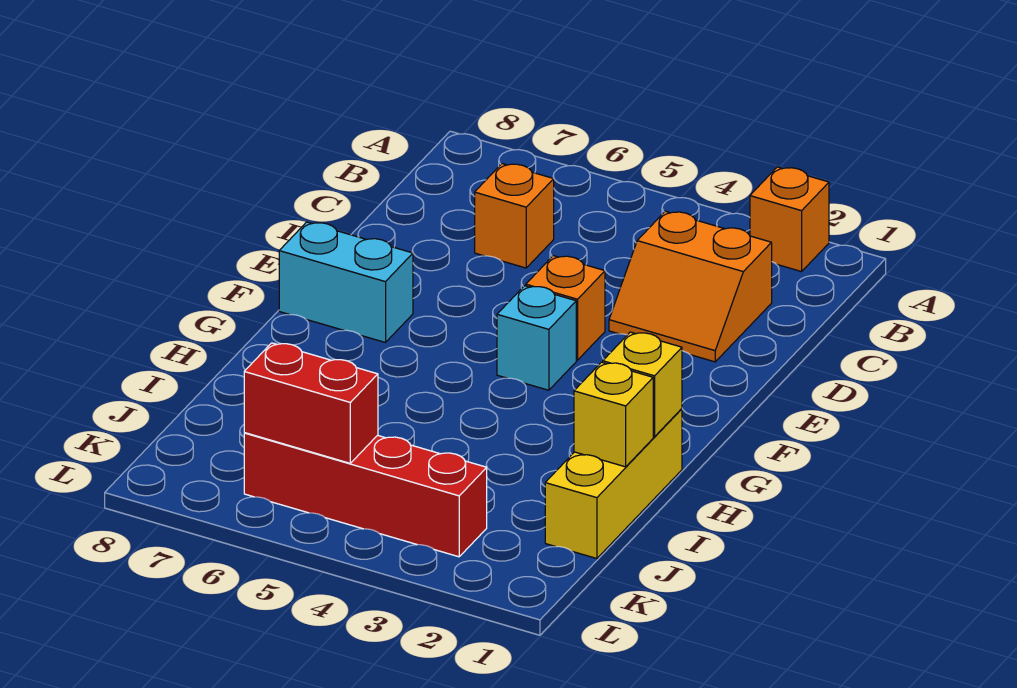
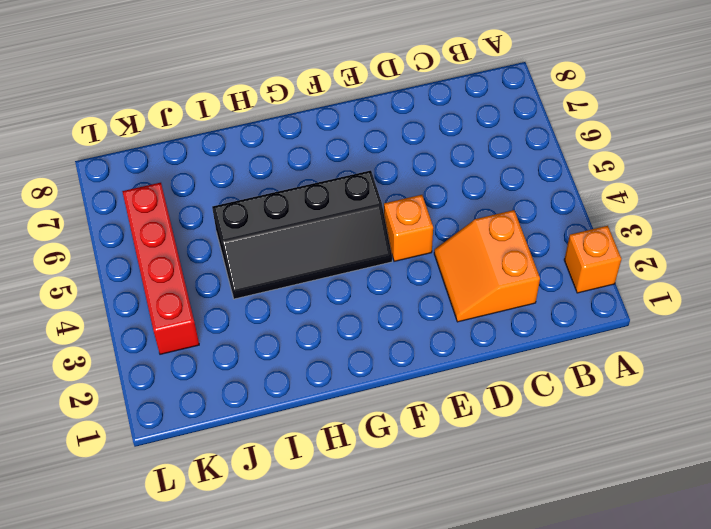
black 2x4 slope [212,170,392,299] -> cyan 1x1 brick [497,286,576,390]
none -> orange 1x1 brick [475,164,554,268]
none -> cyan 1x2 brick [279,222,413,343]

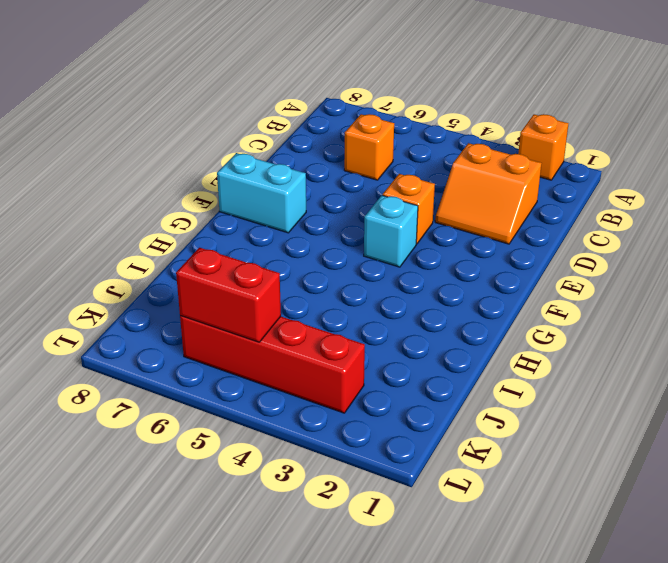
none -> yellow 1x3 brick [545,409,682,559]
none -> yellow 1x1 brick [603,332,682,437]

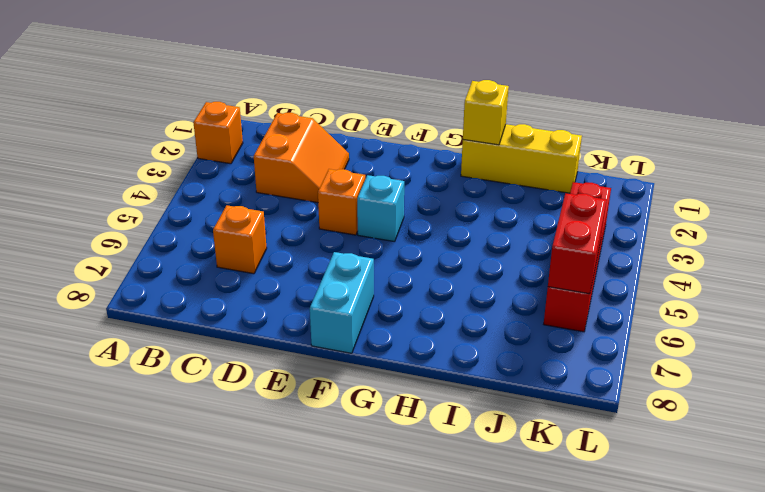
none -> yellow 1x1 brick [574,362,653,467]

